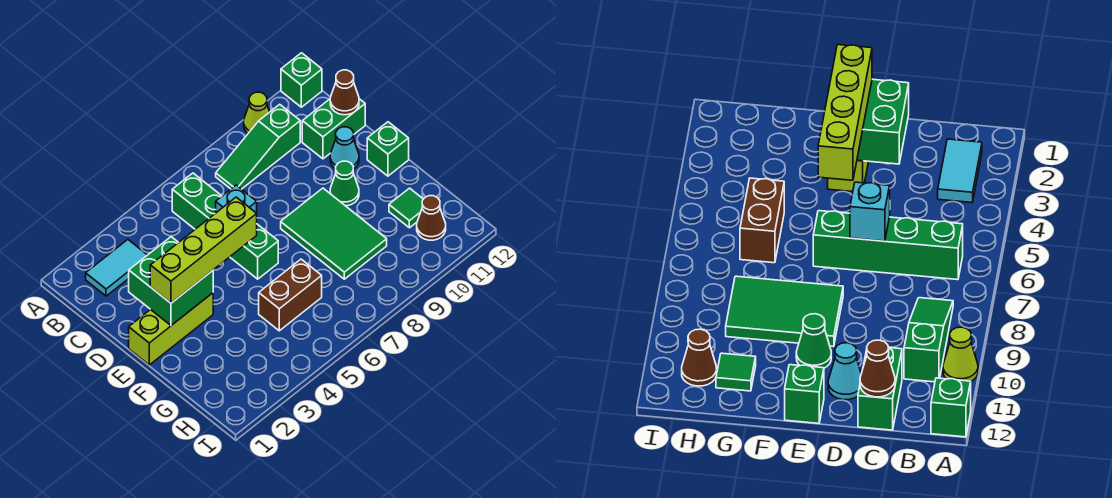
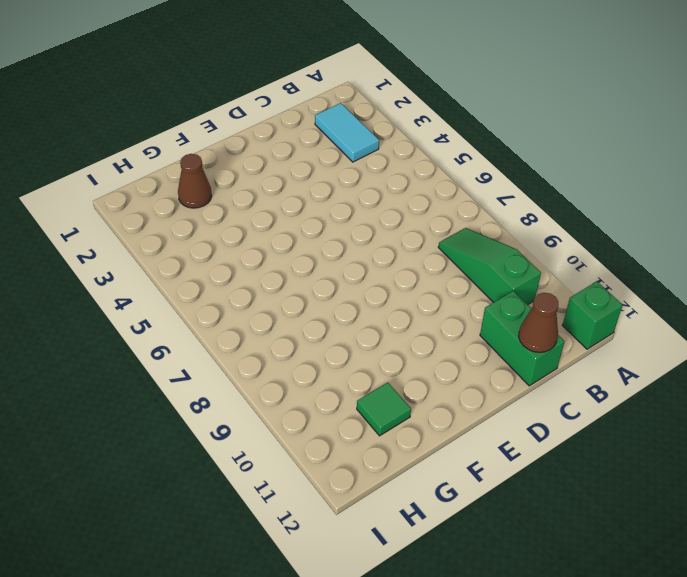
brown 1x1 cone [178,154,212,208] -> brown 1x1 cone moved to [417,196,446,240]
none -> lime 1x1 cone [244,92,270,133]
none -> green 1x4 brick [172,173,278,279]
none -> cyan 1x1 cone [330,127,359,169]

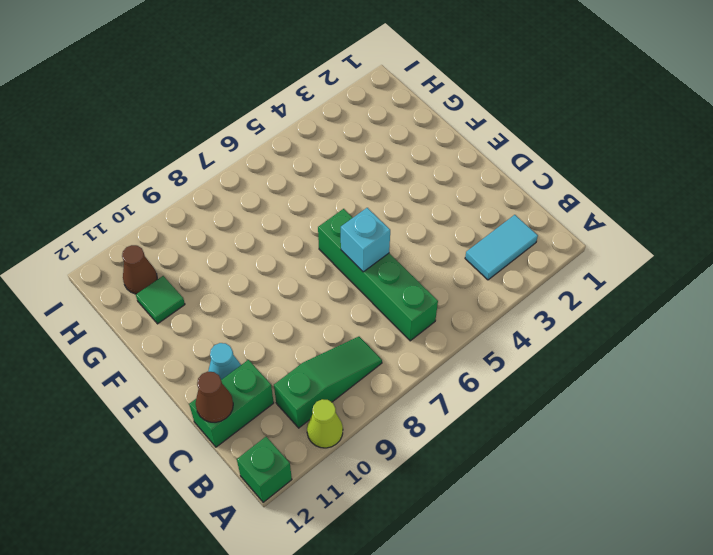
none -> lime 1x3 brick [129,293,213,365]
none -> green 2x3 tile [281,188,387,279]
none -> green 1x1 cone [330,161,359,206]

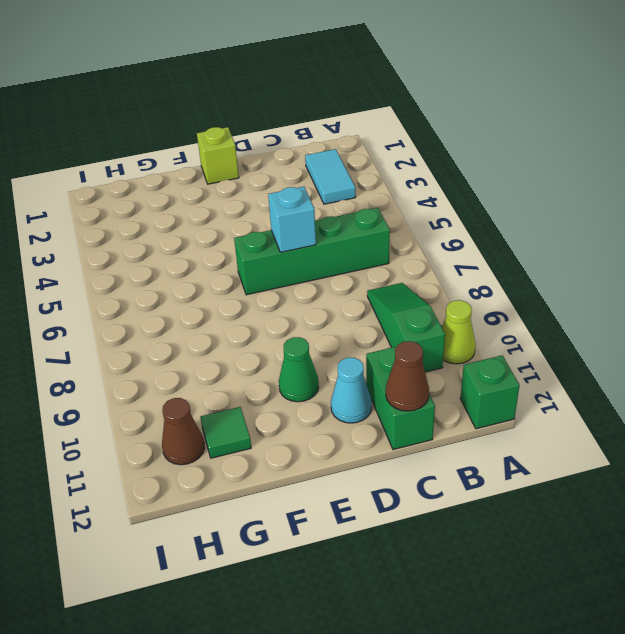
lime 1x1 brick [197,127,239,184] -> lime 1x3 brick [129,293,213,365]
none -> green 2x3 tile [281,188,387,279]
none -> green 1x1 brick [367,122,409,176]
none -> brown 1x2 brick [259,259,322,331]

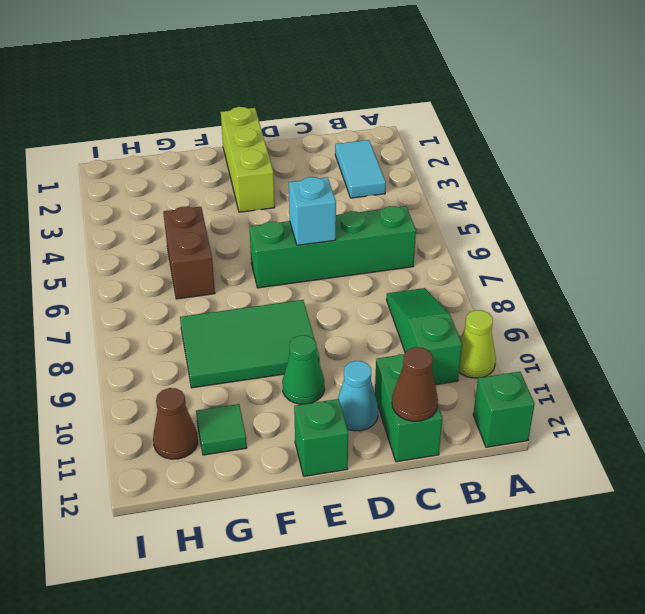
none -> green 2x2 brick [129,237,213,325]
none -> lime 1x4 brick [150,197,257,303]

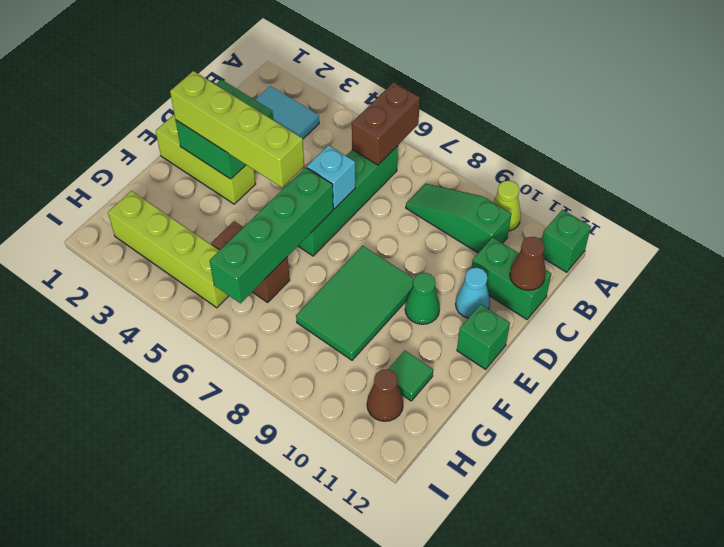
brown 1x2 brick [352,82,420,165] -> none
green 1x4 brick [210,167,333,303] -> none
lime 1x4 brick [108,191,229,308] -> none

